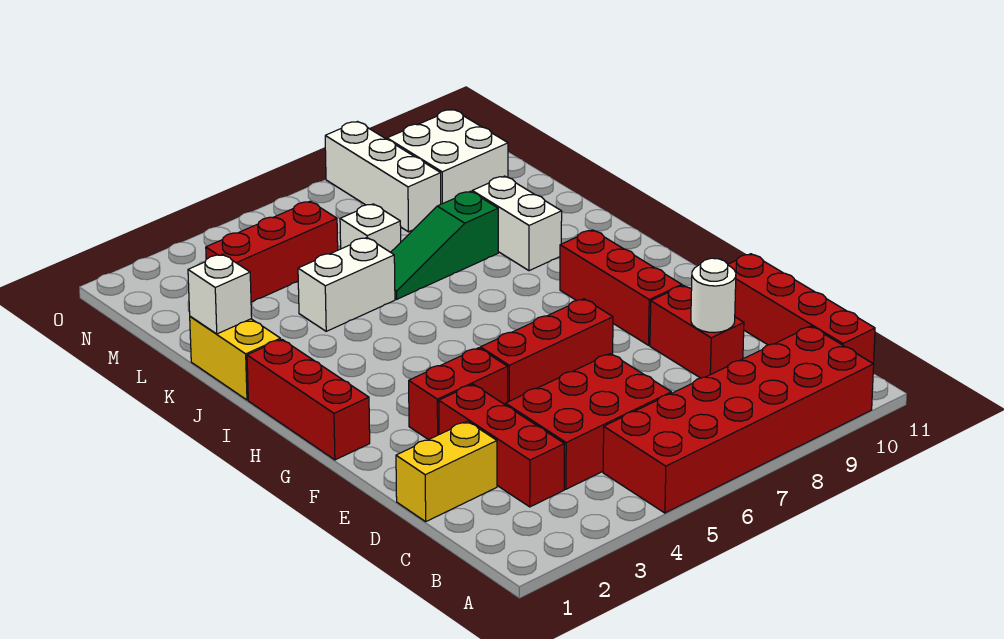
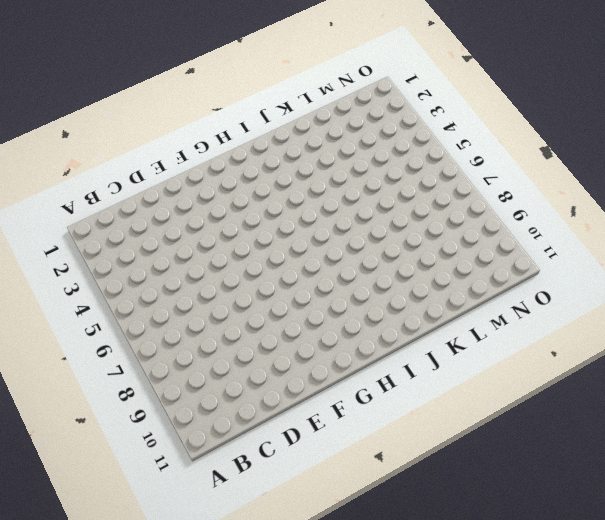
none -> red 2x6 brick [603,326,874,513]
none -> red 1x4 brick [728,254,875,364]
none -> red 1x3 brick [439,384,565,507]

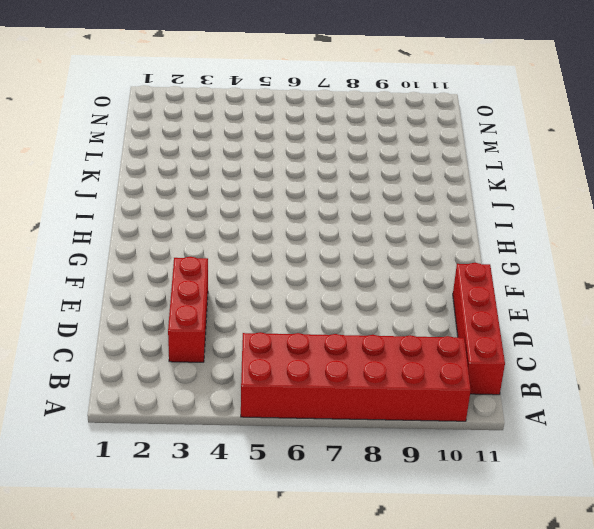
none -> red 2x3 brick [506,354,671,489]
none -> yellow 1x2 brick [396,421,497,522]
none -> red 1x2 brick [650,285,744,378]

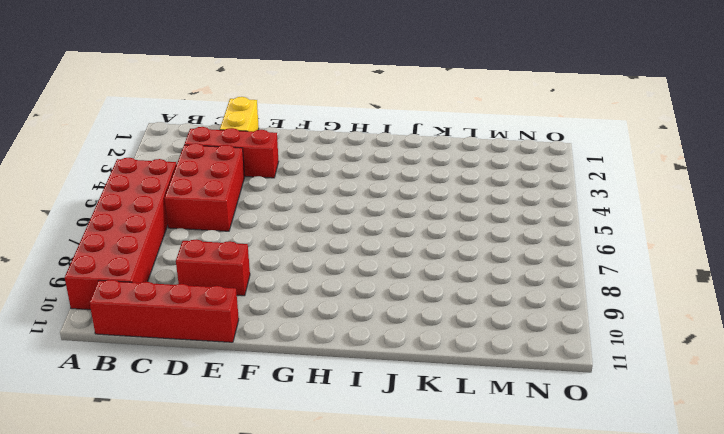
none -> red 1x2 brick [409,348,508,440]
none -> red 1x3 brick [480,299,613,402]
none -> red 1x3 brick [560,230,682,345]

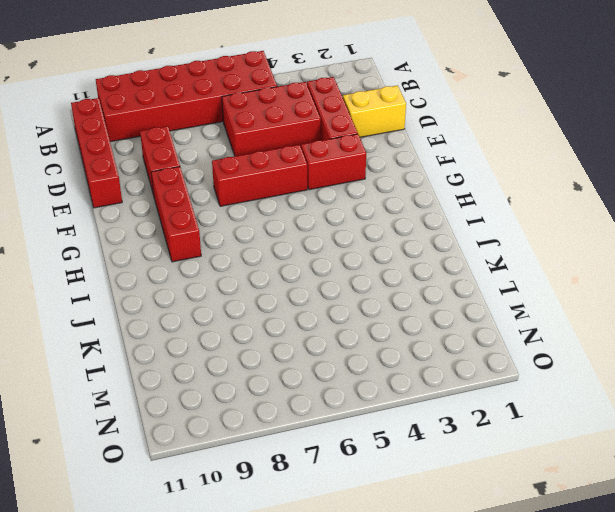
none -> red 1x3 brick [247,339,370,460]
none -> yellow 1x2 brick [190,316,281,400]
none -> white 1x2 brick [472,176,562,271]

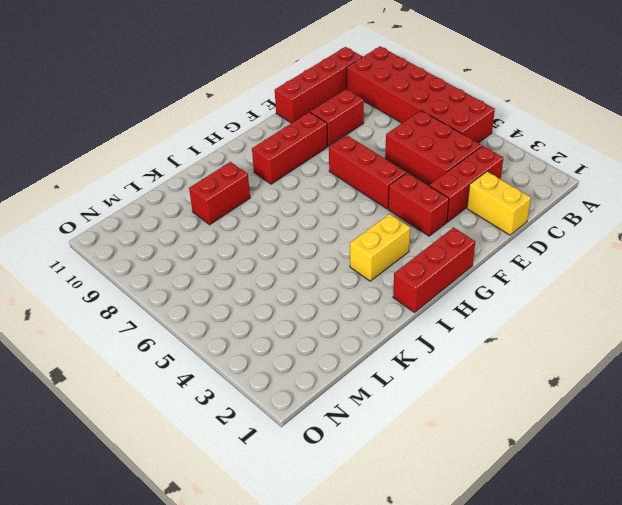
yellow 1x2 brick [350,214,410,281] -> yellow 1x2 brick moved to [190,316,281,400]
red 1x2 brick [189,162,250,225] -> white 1x2 brick [472,176,562,271]
none -> white 1x2 brick [298,238,395,331]
none -> green 1x3 slope [391,191,498,299]
none -> white 1x1 brick [340,204,401,252]

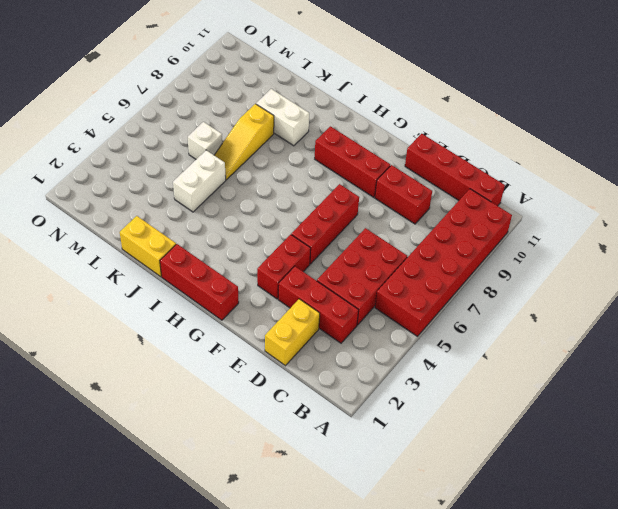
yellow 1x3 slope [214,104,274,180] -> green 1x3 slope [391,191,498,299]
none -> red 1x3 brick [206,201,338,302]
none -> white 1x3 brick [325,122,441,232]
none -> white 2x2 brick [387,110,508,204]

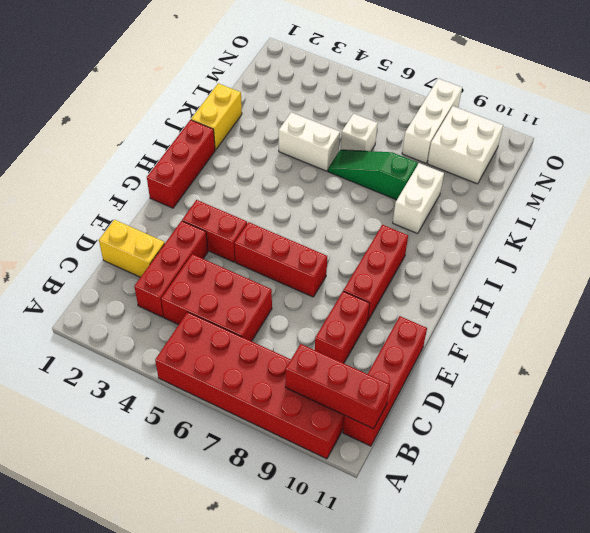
red 1x3 brick [285,344,390,429] -> red 1x3 brick moved to [206,201,338,302]
none -> white 1x1 round brick [691,258,736,332]
none -> white 1x1 brick [188,254,252,334]

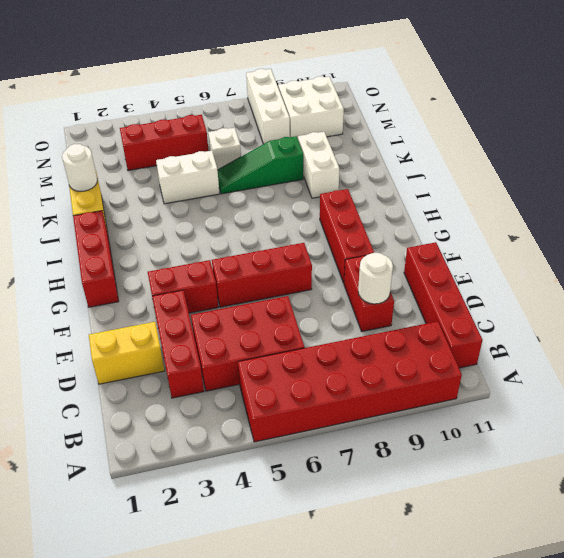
white 1x1 round brick [62,144,97,191] -> white 1x1 brick [188,254,252,334]

